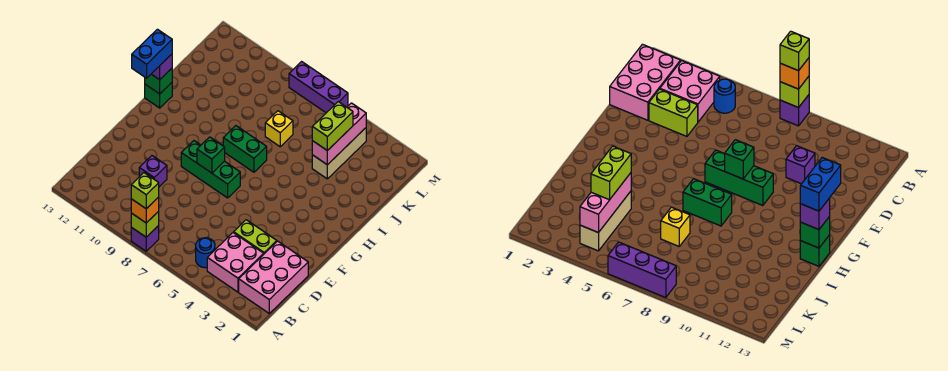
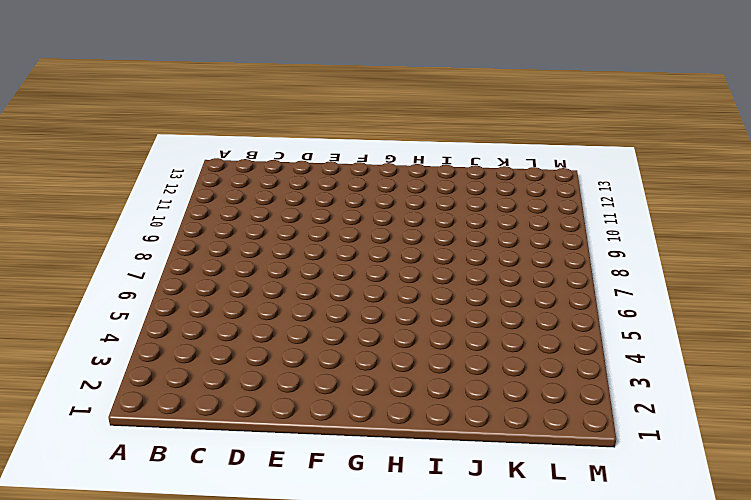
none -> purple 1x1 brick [131,226,159,251]
none -> pink 2x3 brick [239,241,308,313]
none -> pink 2x2 brick [207,233,264,292]

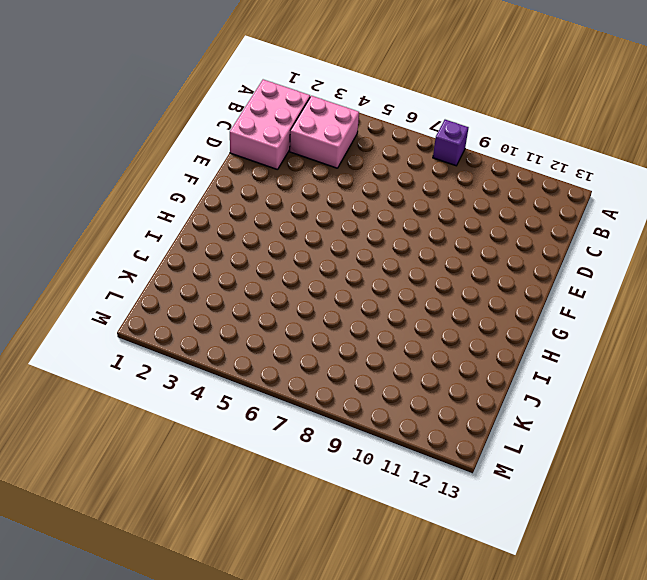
none -> blue 1x1 round brick [196,238,215,268]
none -> lime 1x2 brick [234,220,277,254]
none -> purple 1x1 brick [139,156,167,187]

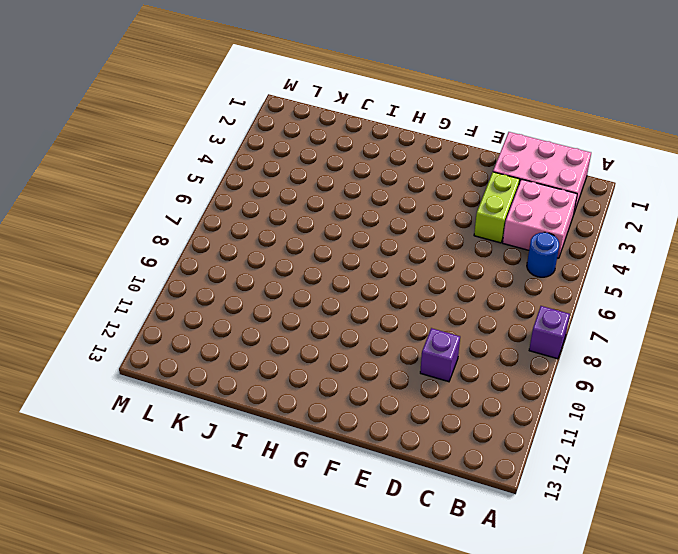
none -> green 1x3 brick [181,141,240,198]
none -> green 1x2 brick [223,126,267,172]
none -> green 1x1 brick [145,83,172,108]

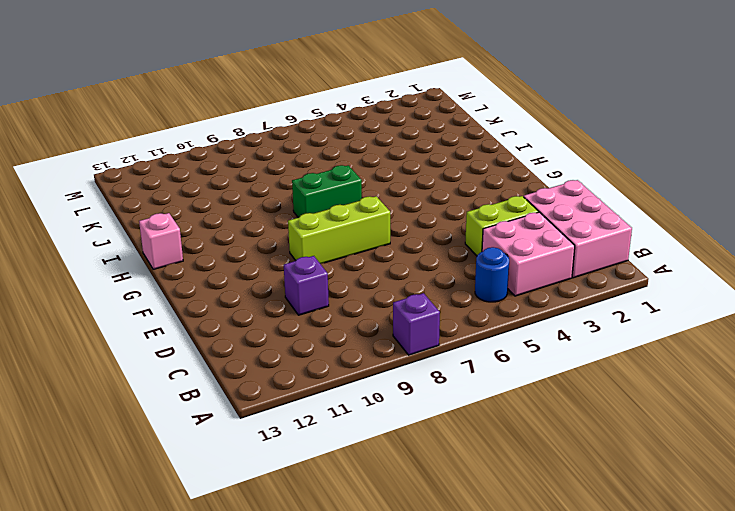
lime 1x3 brick [288,196,390,264] -> green 1x3 brick [181,141,240,198]
pink 1x1 brick [139,213,183,269] -> green 1x1 brick [145,83,172,108]
none -> tan 1x3 brick [312,128,366,179]
none -> yellow 1x1 brick [265,111,293,147]
none -> purple 1x3 brick [289,62,348,113]

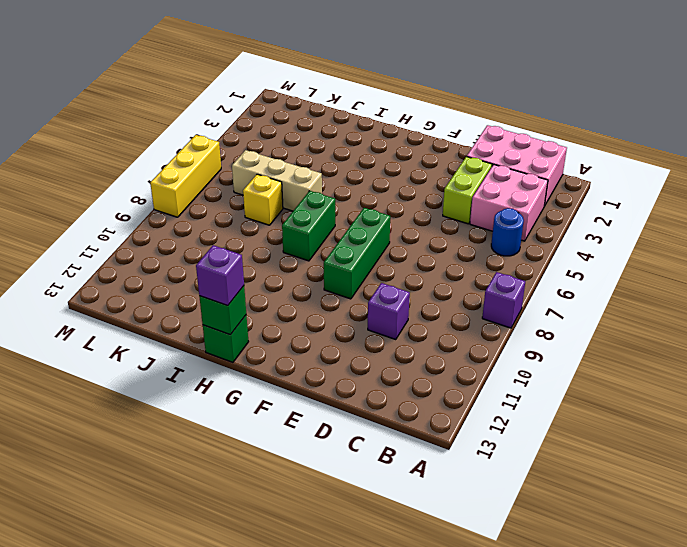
tan 1x3 brick [232,150,322,211] -> tan 1x3 brick moved to [312,128,366,179]
yellow 1x3 brick [150,135,221,217] -> purple 1x3 brick [289,62,348,113]
none -> lime 1x1 brick [131,211,159,237]
none -> green 1x1 brick [197,137,225,173]
none -> pink 1x3 brick [312,103,366,165]

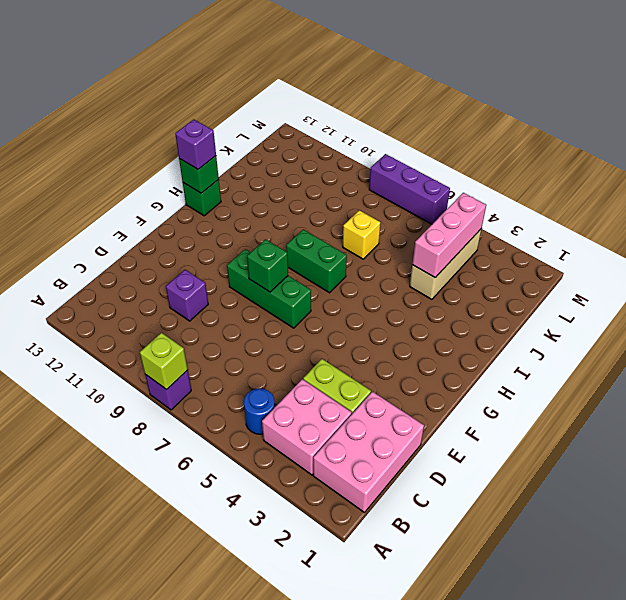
none -> orange 1x1 brick [131,197,159,223]
none -> lime 1x2 brick [312,102,353,151]
none -> lime 1x1 brick [131,173,159,209]

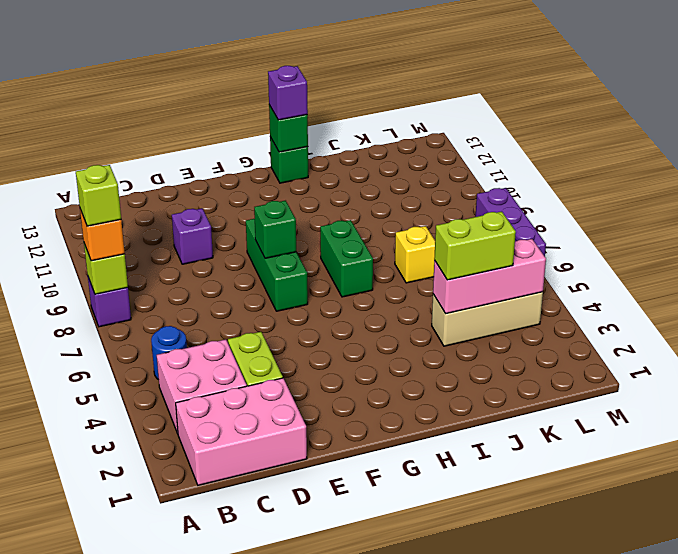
none -> blue 1x2 brick [132,29,172,78]

